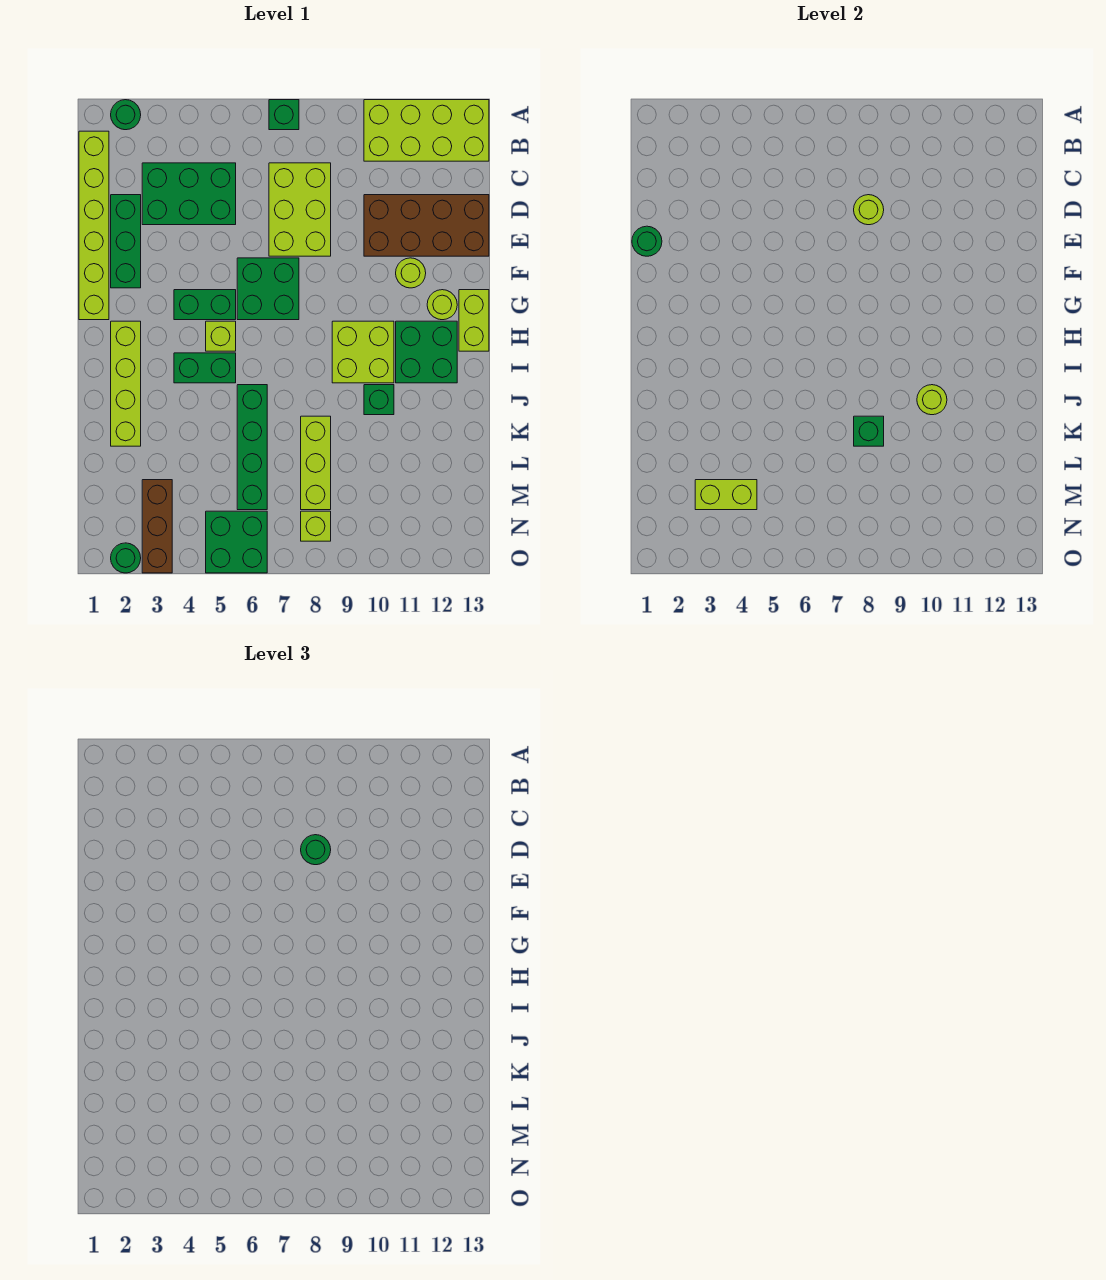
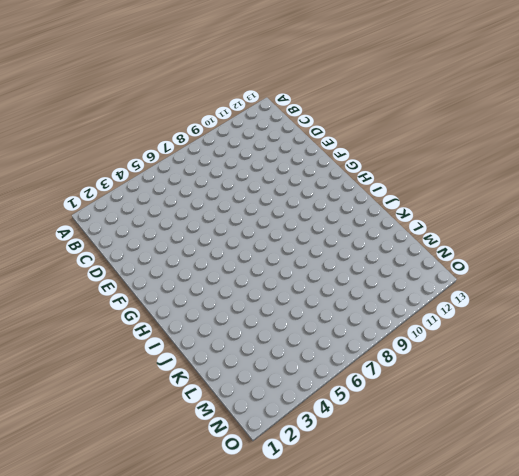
none -> green 1x1 round brick [111,100,141,130]
none -> green 1x1 brick [269,100,299,130]
none -> lime 2x4 brick [364,100,489,161]
none -> lime 1x6 brick [79,131,109,320]

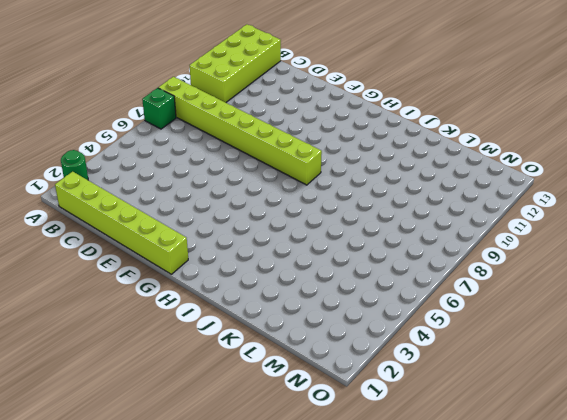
lime 1x8 brick [158,77,322,185] -> lime 2x3 brick [269,163,331,256]
none -> green 2x3 brick [142,163,236,225]
none -> green 1x3 brick [111,195,141,288]
none -> brown 2x4 brick [364,195,489,256]
none -> green 2x2 brick [237,258,299,320]

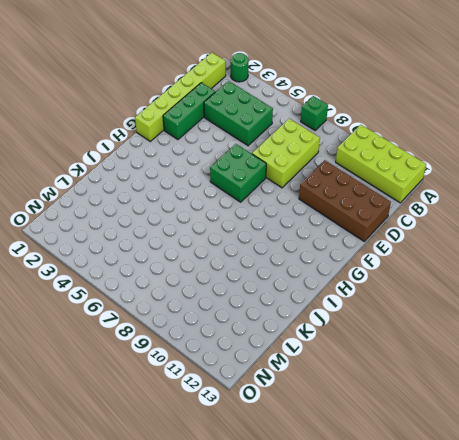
none -> lime 1x1 round brick [396,258,426,288]
none -> green 1x2 brick [174,290,236,320]
none -> lime 1x1 round brick [427,290,457,320]
none -> lime 1x2 brick [459,290,489,351]

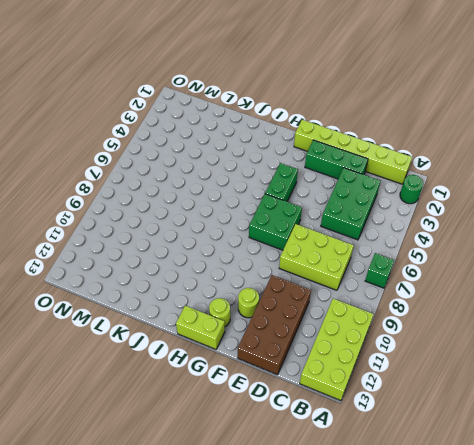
none -> lime 1x4 brick [111,321,141,446]
none -> lime 1x1 brick [206,321,236,351]
none -> lime 2x2 brick [332,321,394,383]
none -> green 2x2 brick [396,321,457,383]

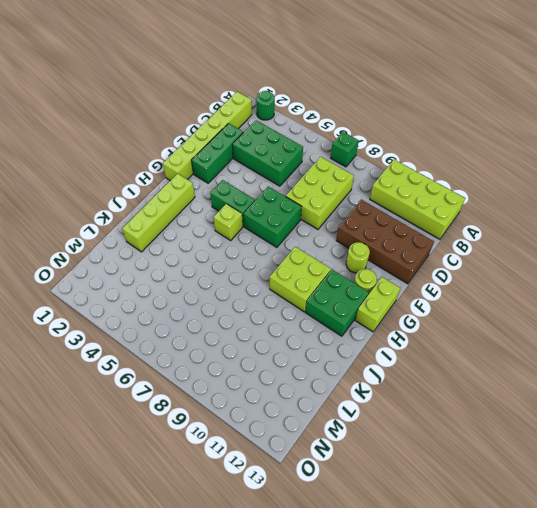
none -> green 1x2 brick [174,353,236,383]
none -> green 1x4 brick [237,385,267,510]
none -> green 1x1 brick [364,385,394,415]
none -> lime 1x3 brick [301,416,331,510]

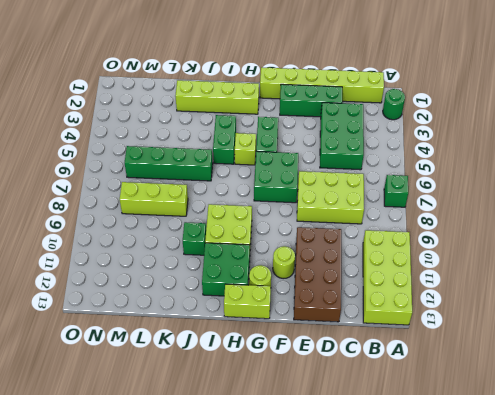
none -> brown 1x3 brick [142,480,172,573]
none -> green 2x2 brick [206,511,267,573]
none -> lime 1x1 brick [301,511,331,541]
none -> green 1x1 round brick [111,543,141,573]

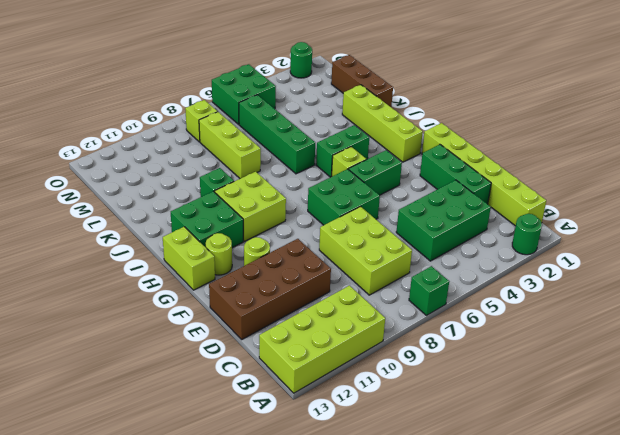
brown 1x3 brick [331,55,393,107] -> brown 1x3 brick moved to [142,480,172,573]
none -> lime 1x1 round brick [854,195,884,225]
none -> green 1x1 round brick [632,226,662,256]
none -> lime 1x1 round brick [917,385,947,415]
none -> green 1x1 brick [854,416,884,446]

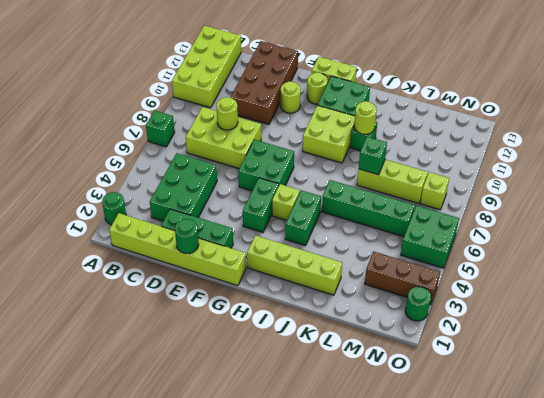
none -> lime 1x2 brick [695,480,757,510]
none -> green 1x1 round brick [301,835,331,865]

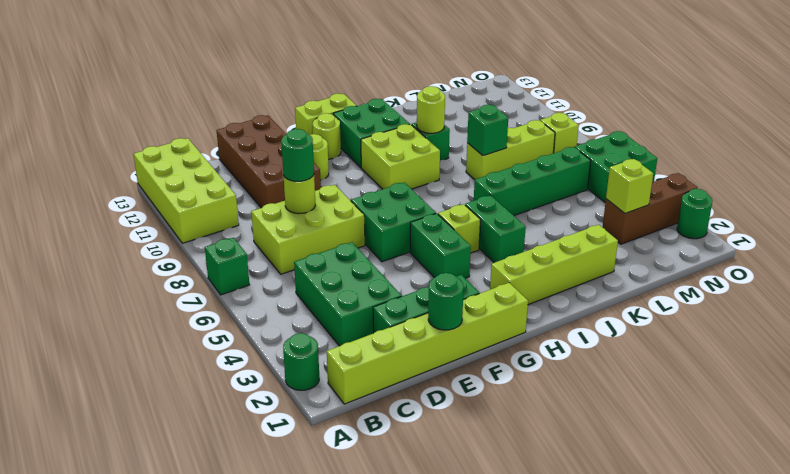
lime 1x1 brick [606,159,653,213] -> lime 1x2 brick [695,480,757,510]

